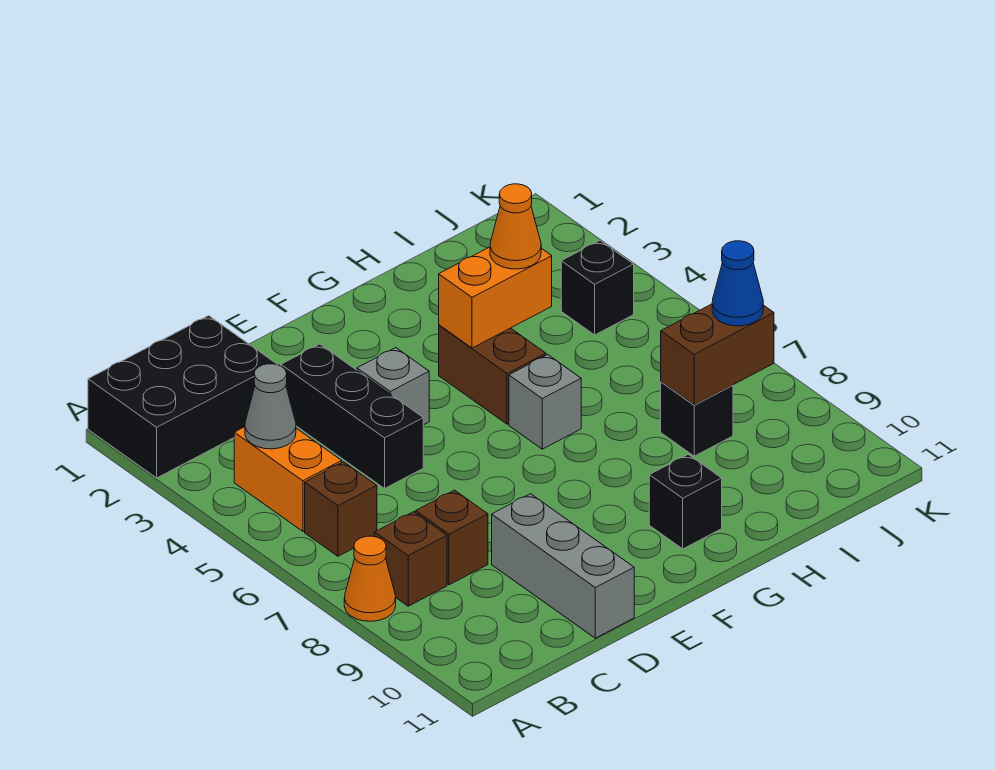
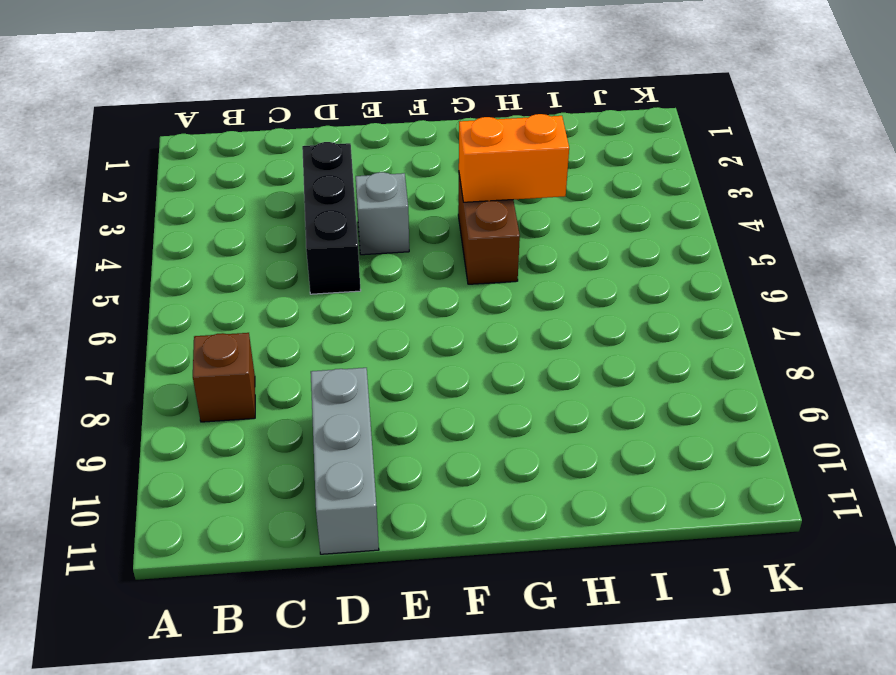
none -> black 2x3 brick [88,316,277,478]
none -> orange 1x1 cone [344,536,396,621]
none -> orange 1x2 brick [234,427,342,531]

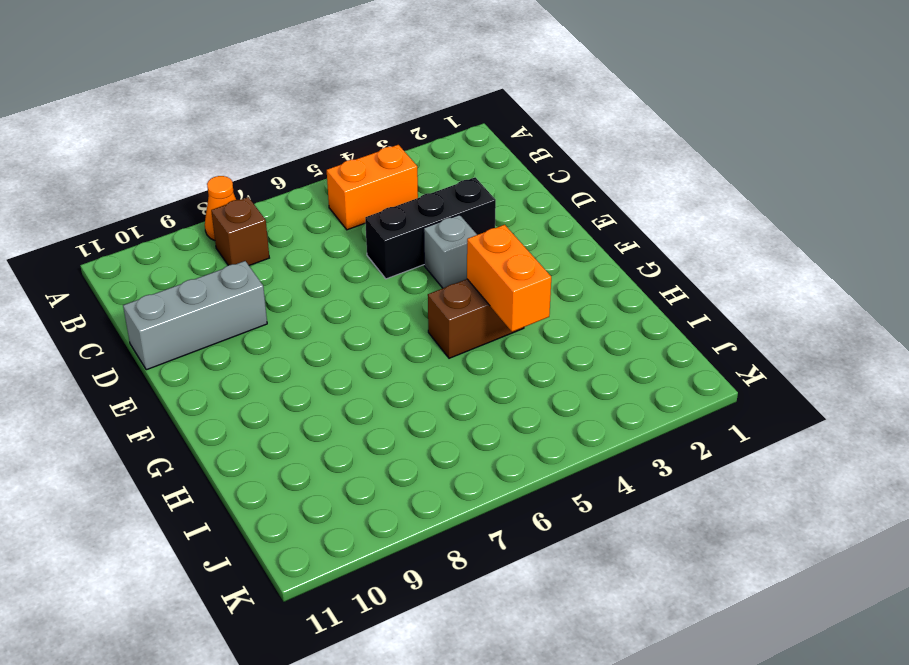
none -> black 2x3 brick [88,316,277,478]
none -> brown 1x1 brick [305,462,377,556]
none -> brown 1x1 brick [416,490,488,585]

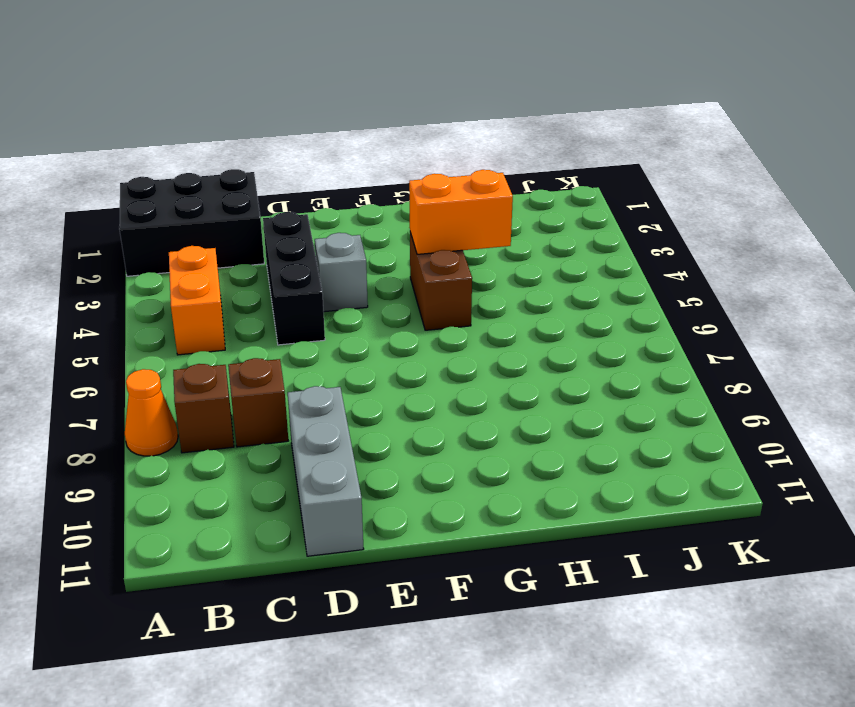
none -> brown 1x1 brick [305,462,377,556]
none -> grey 1x1 brick [509,355,581,449]
none -> black 1x1 brick [649,454,722,549]

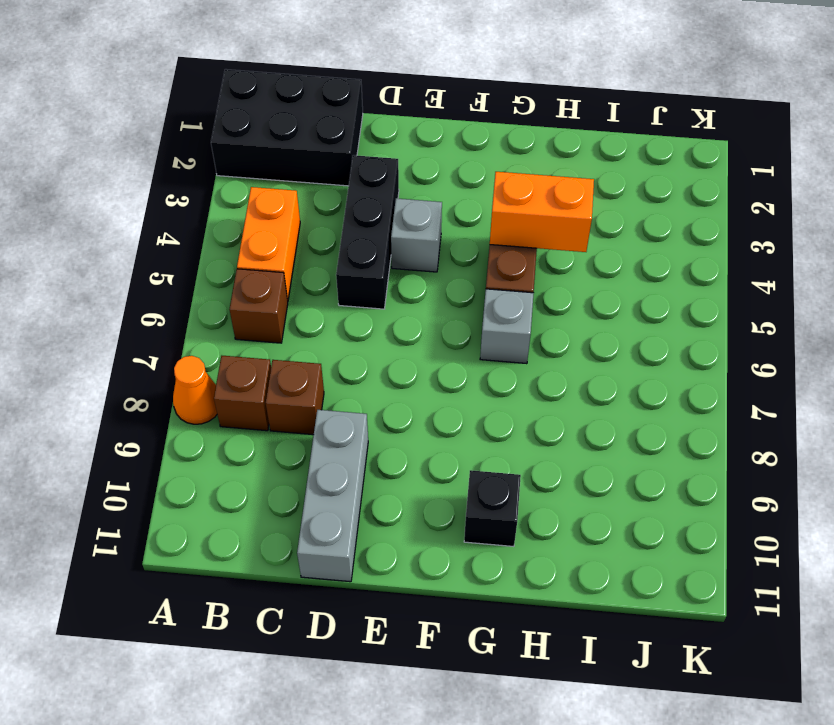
none -> black 1x1 brick [661,382,733,456]
none -> black 1x1 brick [561,241,634,335]
none -> grey 1x1 cone [245,364,296,449]

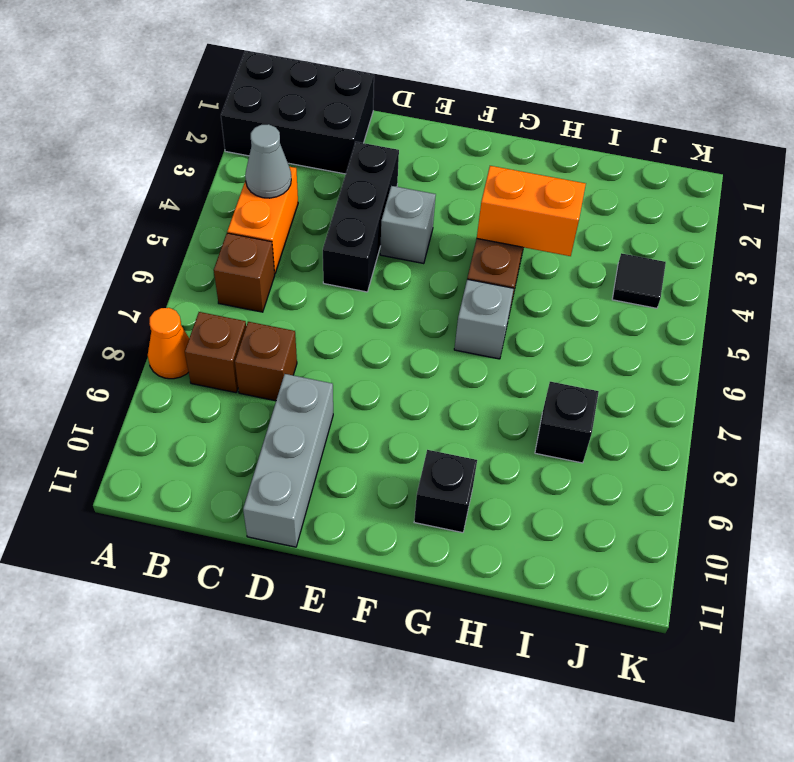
black 1x1 tile [612,253,666,308] -> black 1x1 brick [561,241,634,335]
none -> brown 1x2 brick [661,304,774,405]
none -> orange 1x1 cone [490,184,541,269]
none -> blue 1x1 cone [712,241,763,326]

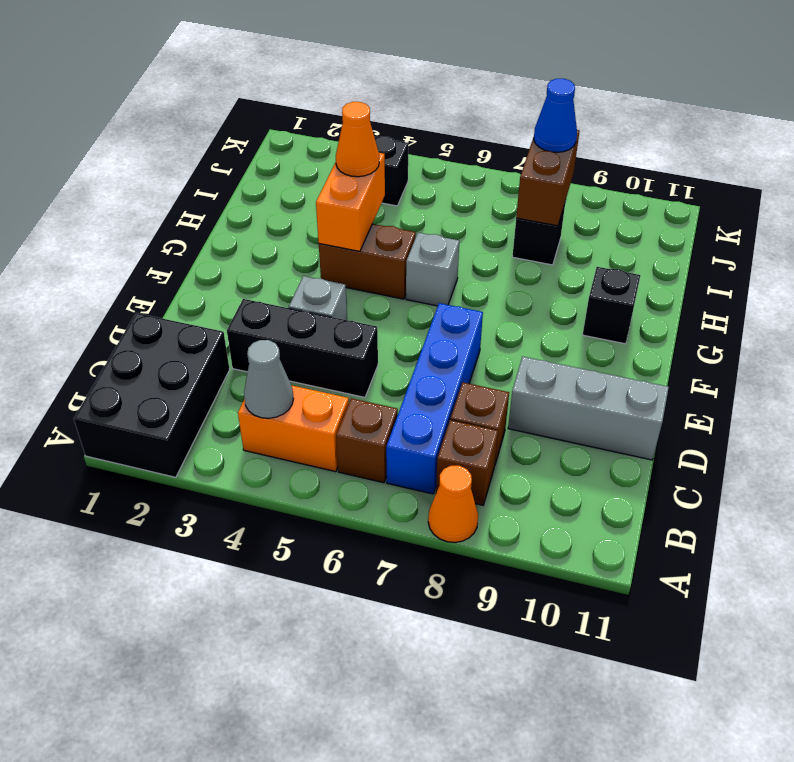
blue 1x4 brick [386,303,483,494] -> none

